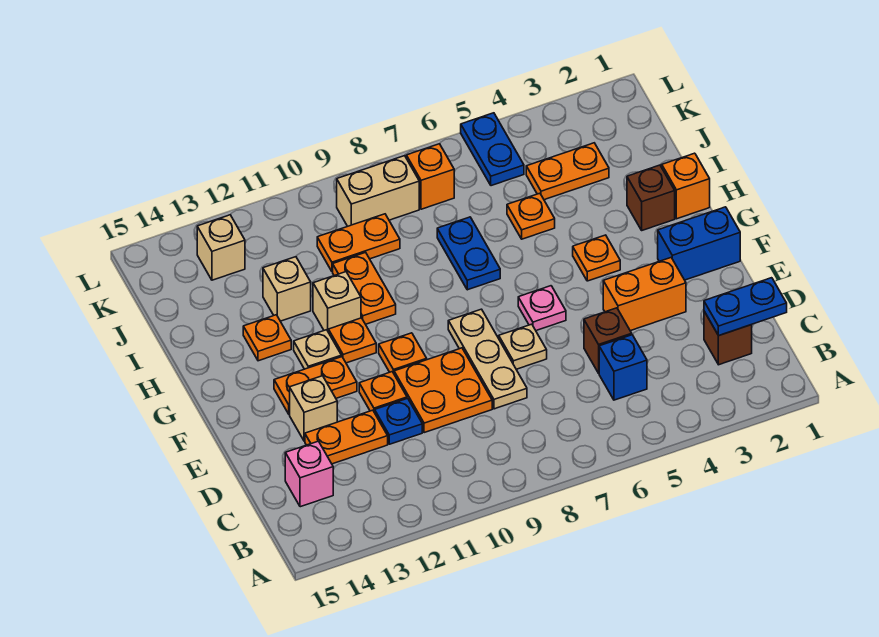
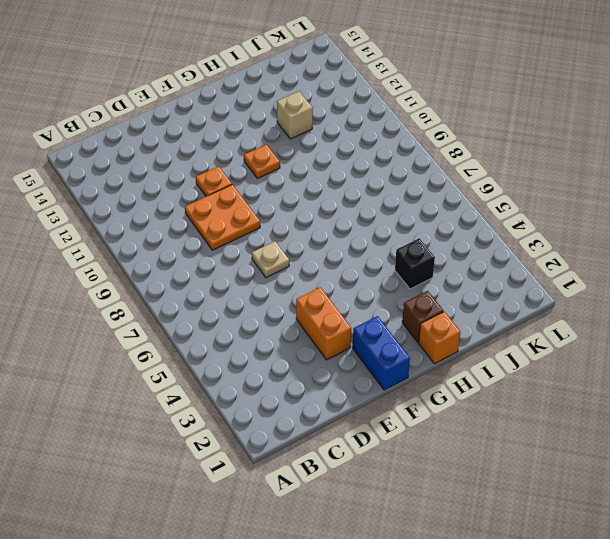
black 1x1 brick [395,238,435,289] -> none
none -> brown 1x1 brick [704,311,752,365]
none -> blue 1x1 brick [599,335,647,400]
none -> pink 1x1 brick [285,441,333,507]
none -> brown 1x1 brick [584,308,632,373]

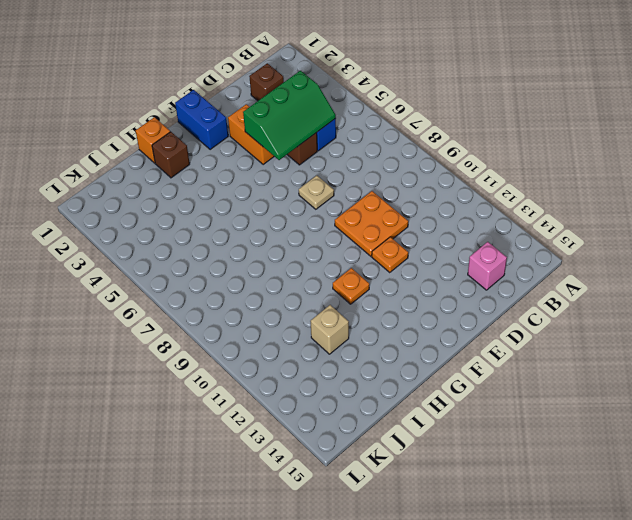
green 2x3 slope [243,71,336,160] -> none
none -> tan 1x3 plate [448,309,527,409]
none -> blue 1x1 plate [375,398,422,444]
none -> orange 1x2 plate [305,410,388,464]
none -> tan 1x1 brick [290,376,337,441]

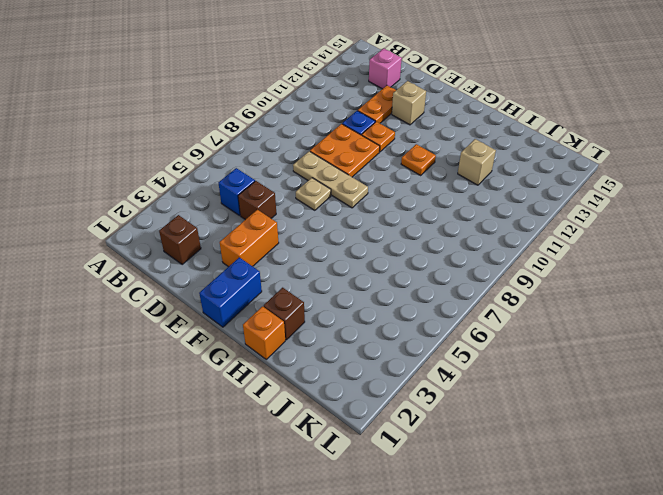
none -> pink 1x1 plate [518,286,566,331]
none -> orange 1x1 plate [379,333,427,373]
none -> orange 1x2 plate [274,357,357,414]
none -> orange 1x1 plate [573,235,620,281]

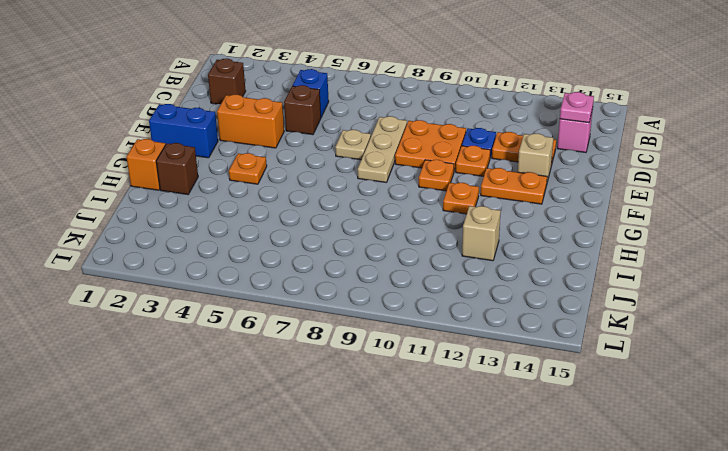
pink 1x1 plate [560,92,594,123] -> pink 1x1 plate moved to [518,286,566,331]
none -> tan 1x1 plate [294,330,341,369]
none -> blue 1x2 plate [437,217,500,290]
none -> orange 1x2 plate [333,252,396,324]
none -> tan 1x1 brick [313,272,361,331]

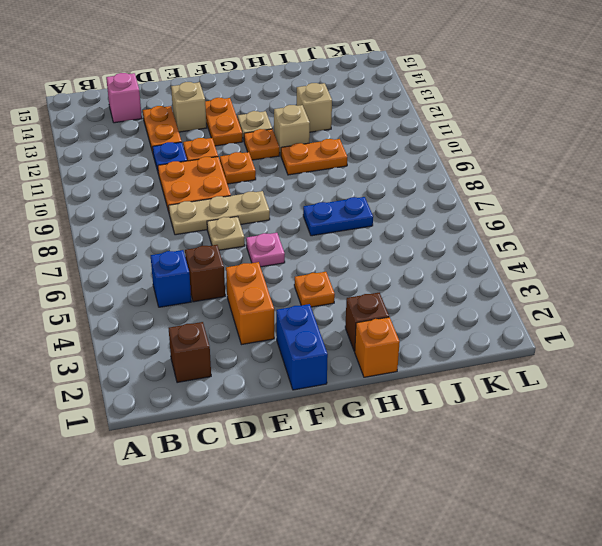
none -> orange 1x1 plate [243,315,291,361]
none -> orange 1x1 plate [507,193,555,239]
none -> orange 1x2 plate [526,143,609,200]
none -> orange 1x2 plate [317,214,400,272]

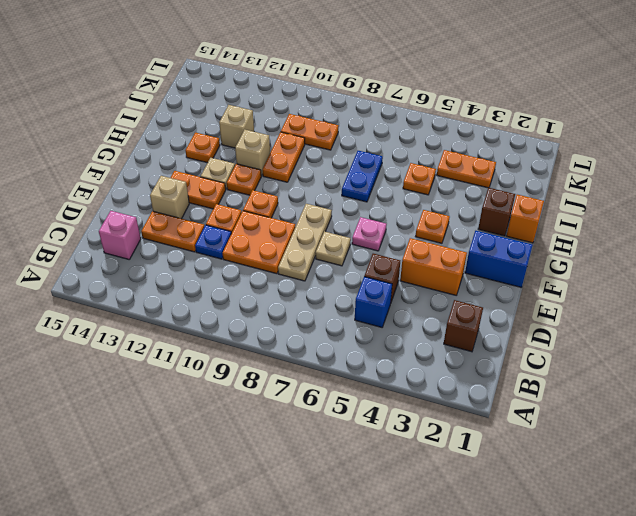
none -> blue 1x2 plate [461,113,524,186]
none -> orange 1x1 brick [406,144,454,209]
none -> tan 1x2 brick [337,156,419,226]
none -> tan 1x1 brick [197,215,245,280]

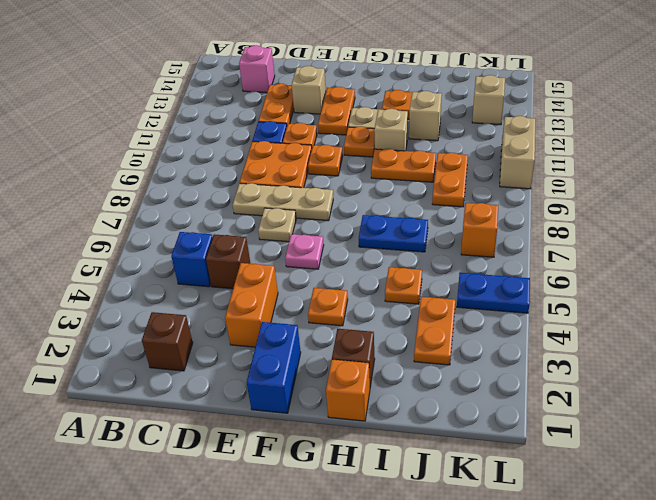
tan 1x2 brick [500,116,535,189] -> tan 1x2 brick moved to [337,156,419,226]
none -> blue 1x2 plate [704,278,787,336]

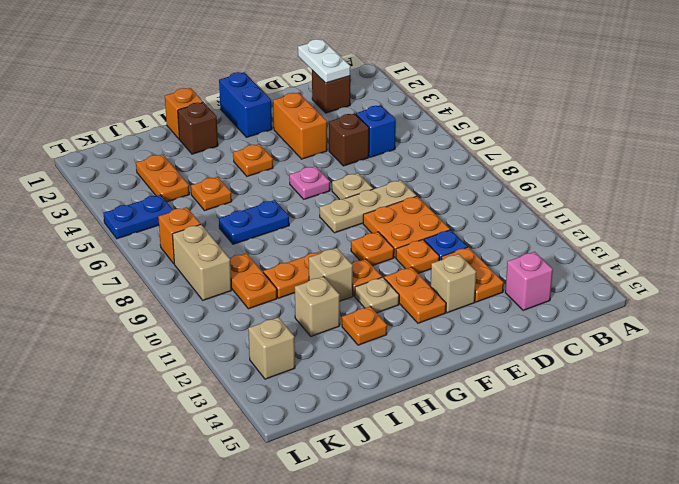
white 1x2 plate [298,39,350,83] -> blue 1x2 plate [704,278,787,336]

